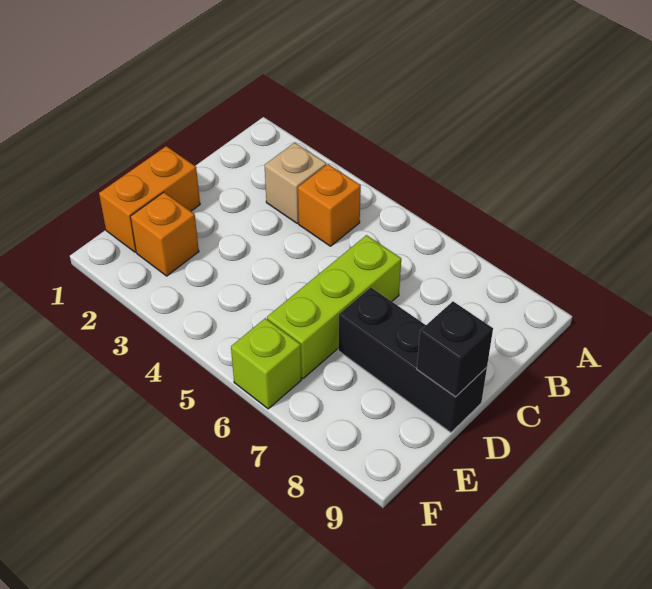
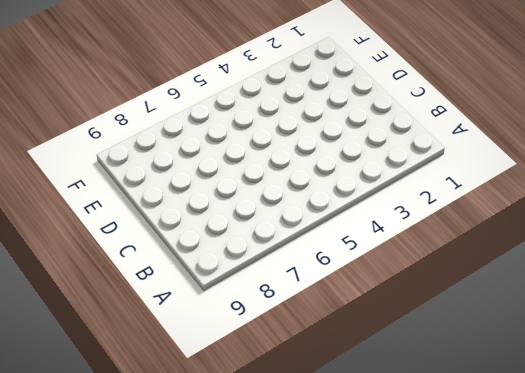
none -> tan 1x1 brick [265,142,326,223]
none -> orange 1x1 brick [298,164,361,246]

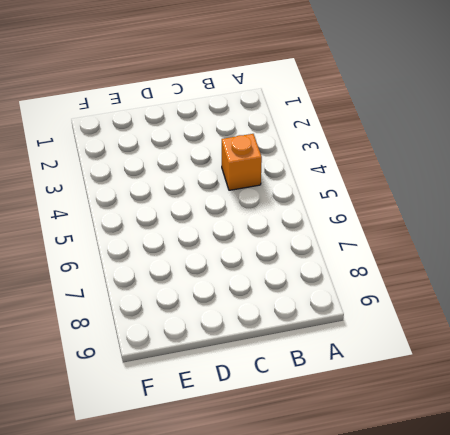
none -> tan 1x1 brick [265,142,326,223]
none -> lime 1x3 brick [267,235,401,378]

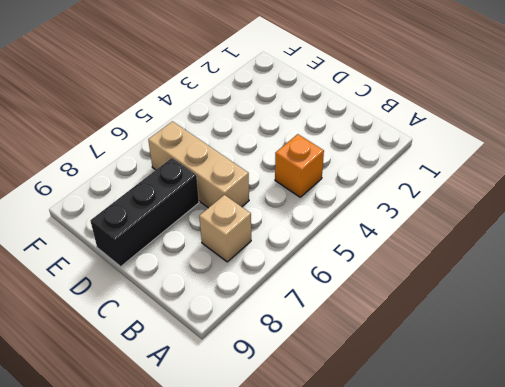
tan 1x1 brick [199,195,251,262] -> tan 1x1 brick moved to [265,142,326,223]
tan 1x3 brick [148,122,249,208] -> lime 1x3 brick [267,235,401,378]
none -> orange 1x2 brick [99,146,200,252]
none -> orange 1x1 brick [131,192,199,276]

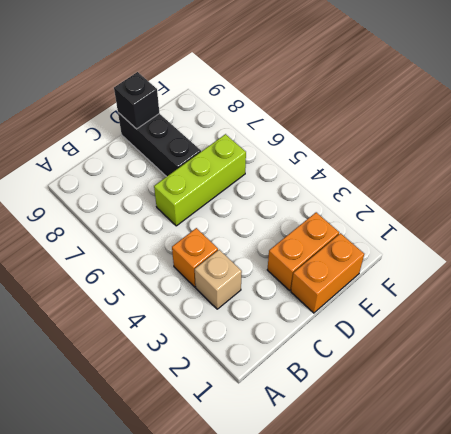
orange 1x2 brick [267,212,339,290] -> orange 1x1 brick [131,192,199,276]
none -> lime 1x1 brick [231,318,301,409]

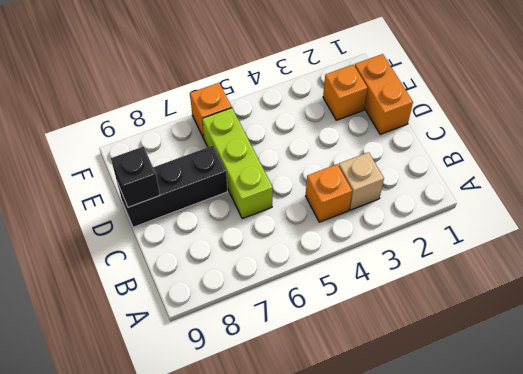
orange 1x1 brick [190,83,232,138] -> lime 1x1 brick [231,318,301,409]

